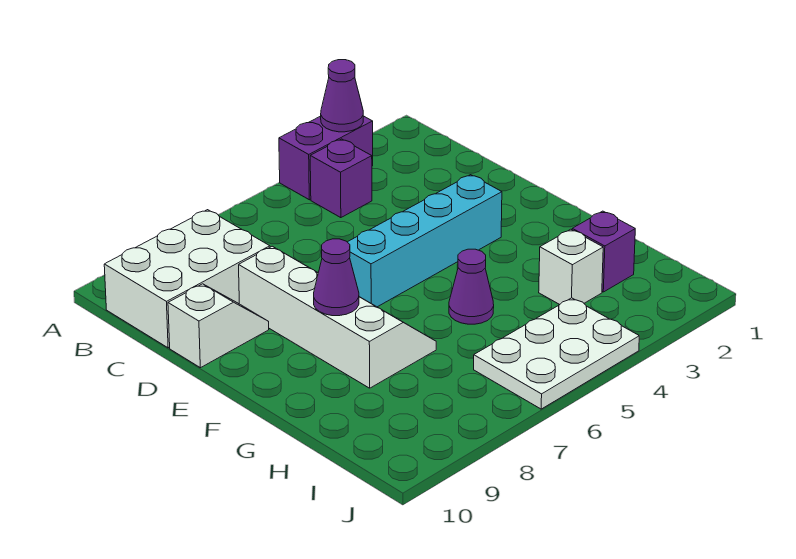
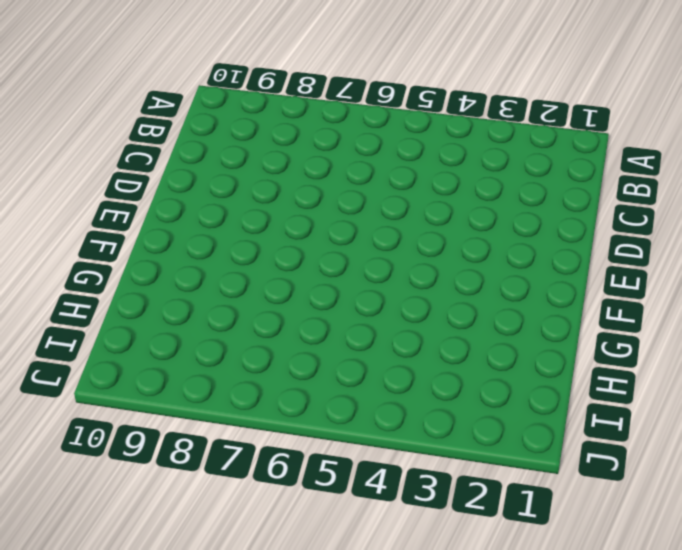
none -> purple 1x2 brick [279,116,373,200]
none -> purple 1x1 brick [310,139,372,218]
none -> white 2x3 brick [104,210,270,348]

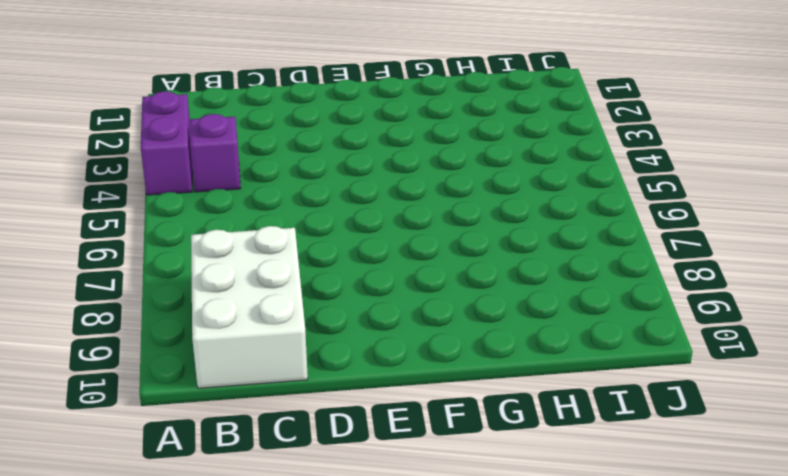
none -> white 2x4 slope [239,246,436,388]
none -> white 1x2 slope [168,284,269,368]
none -> cyan 1x4 brick [348,175,502,307]

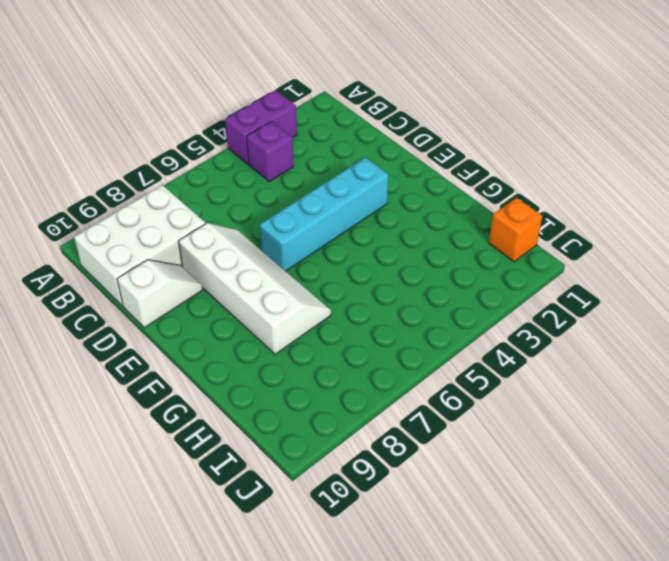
orange 1x1 brick [489,198,542,262] -> none
none -> purple 1x1 cone [449,249,494,324]
none -> purple 1x1 brick [572,211,635,292]
none -> white 1x1 brick [539,229,603,304]

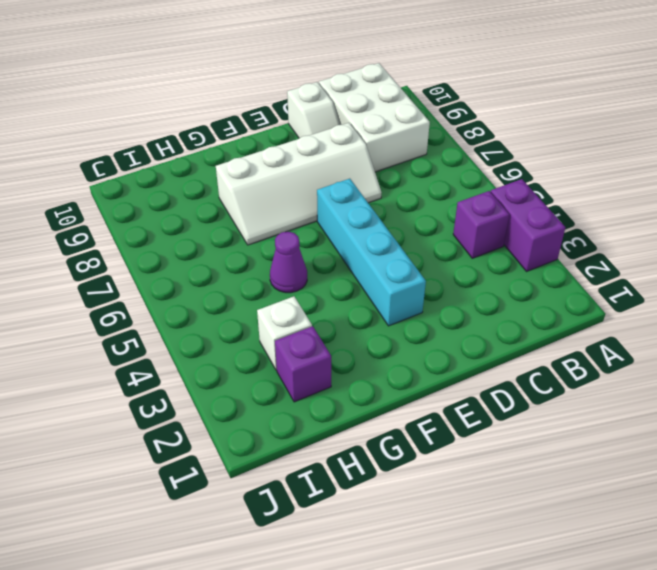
none -> white 2x3 plate [474,298,639,409]
none -> purple 1x1 cone [321,60,363,132]
none -> purple 1x1 cone [314,239,359,316]

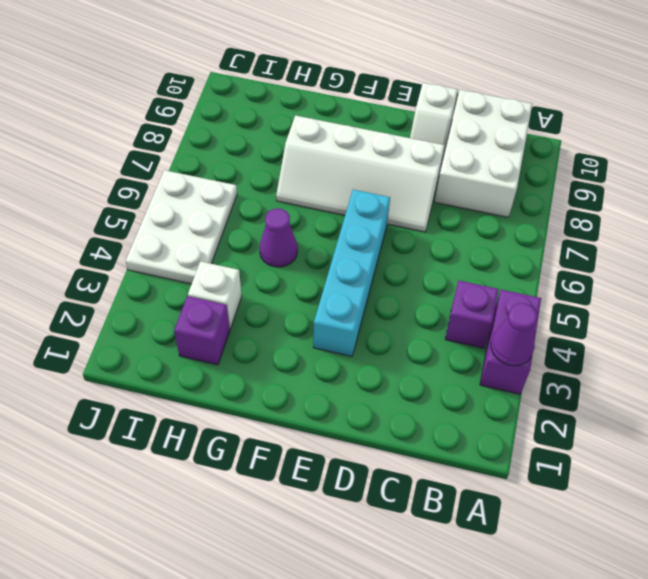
none -> purple 1x1 cone [314,239,359,316]

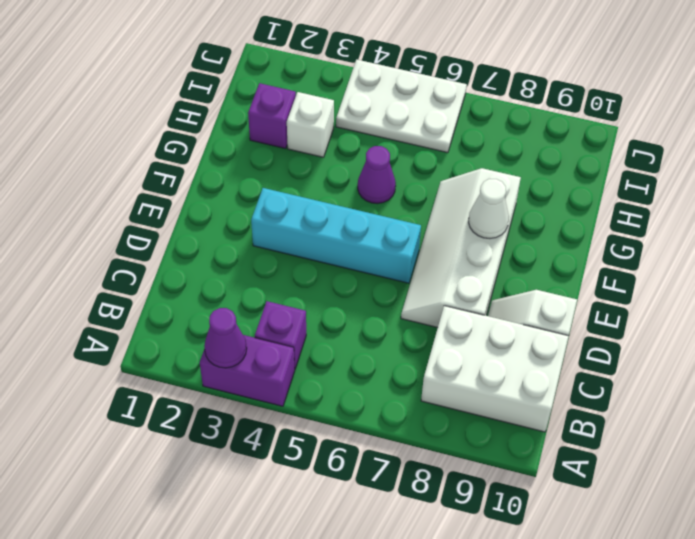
white 1x1 cone [469,179,509,238] -> purple 1x1 cone [314,239,359,316]

